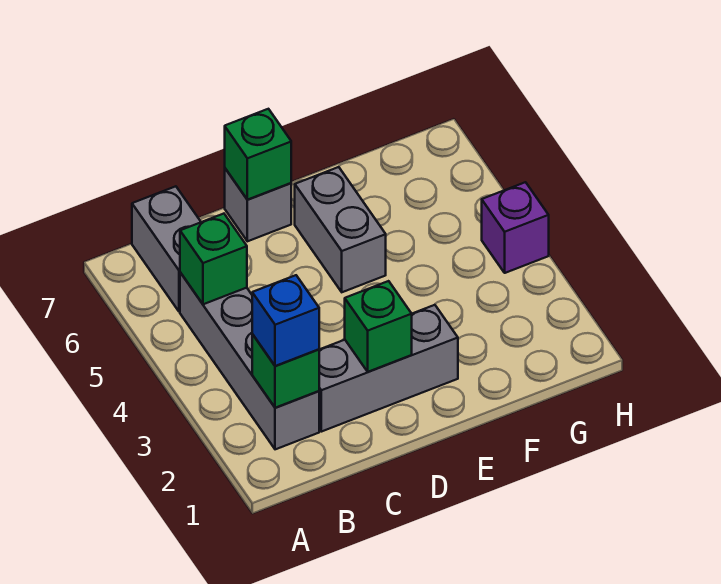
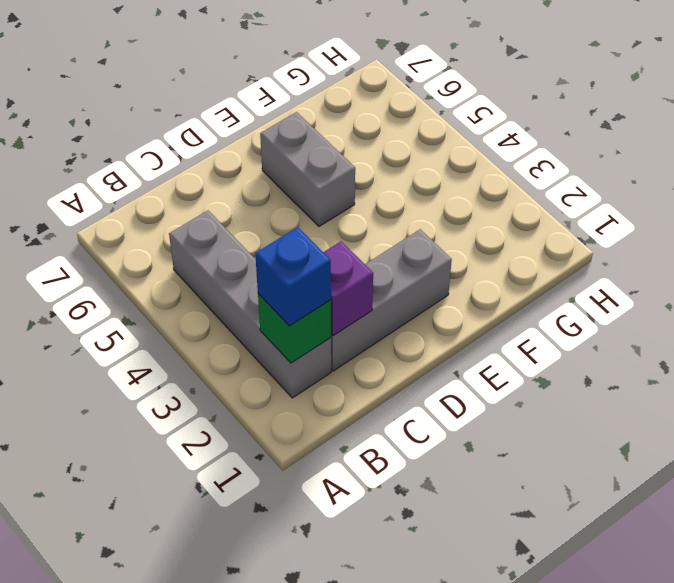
purple 1x1 brick [323,241,373,336] -> purple 1x1 brick moved to [482,182,549,273]
none -> grey 1x2 brick [132,186,201,312]
none -> grey 1x1 brick [225,169,291,241]

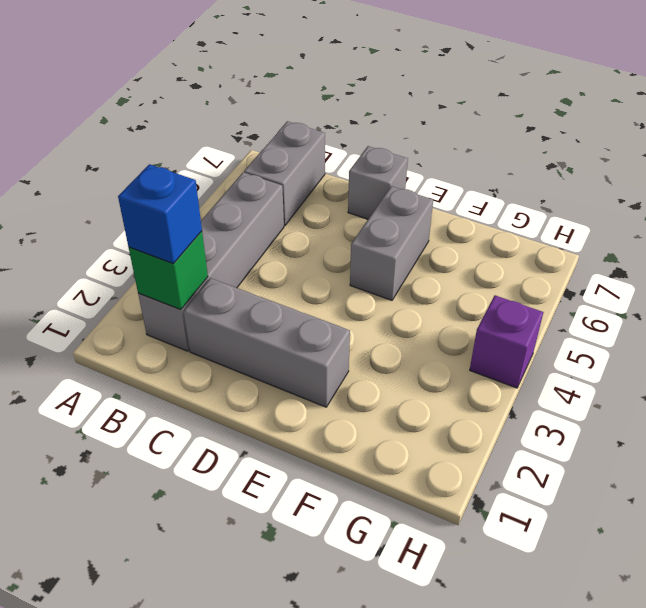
none -> green 1x1 brick [180,214,247,304]
none -> green 1x1 brick [345,281,412,372]

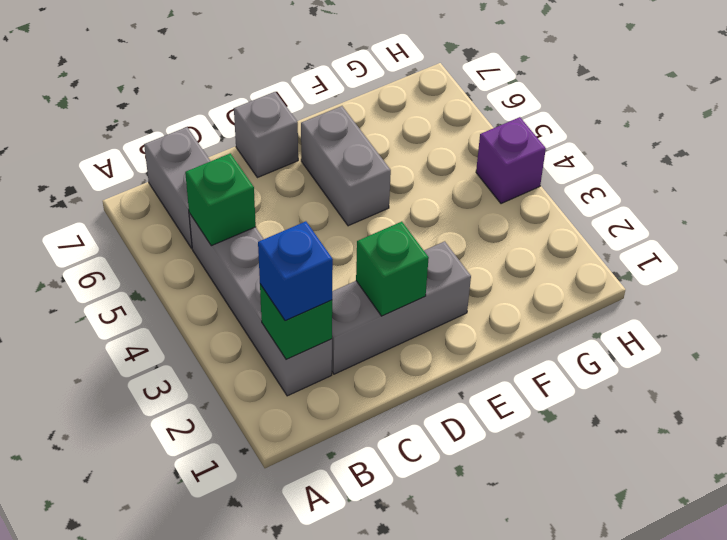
none -> green 1x1 brick [225,109,291,200]

